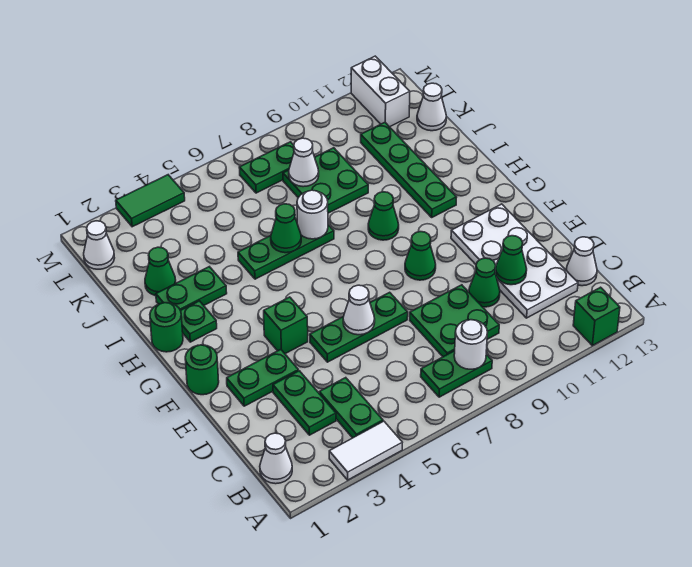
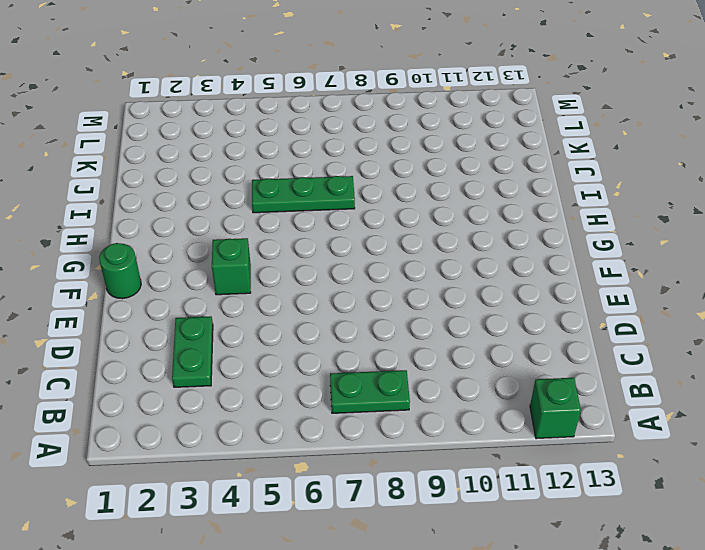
none -> white 1x2 tile [329,421,402,480]
none -> white 1x1 cone [260,433,292,484]
none -> green 1x2 plate [319,378,383,438]
none -> green 2x2 plate [410,285,499,357]

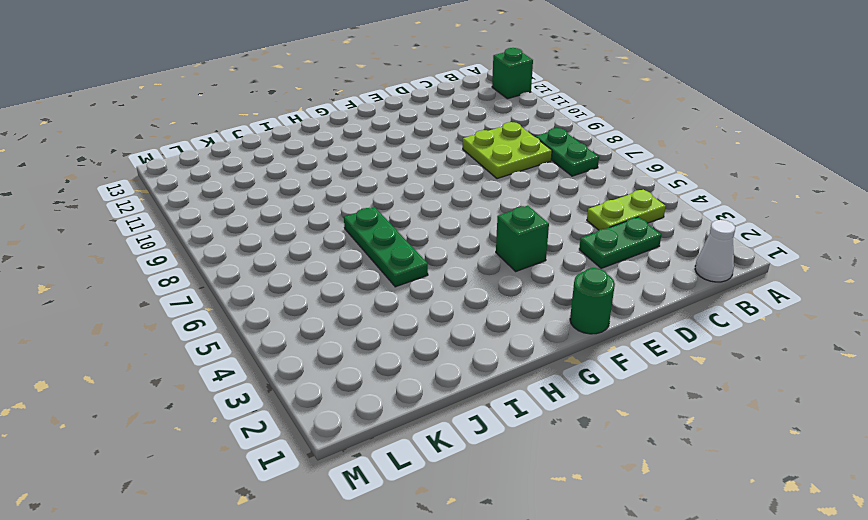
lime 1x2 plate [587,190,666,230] -> green 1x2 plate [319,378,383,438]
lime 2x2 plate [463,122,552,179] -> green 2x2 plate [410,285,499,357]
none -> white 1x2 tile [329,421,402,480]
none -> white 2x4 plate [451,204,578,318]
none -> white 1x1 cone [566,237,597,286]
none -> green 1x1 cone [469,258,500,307]

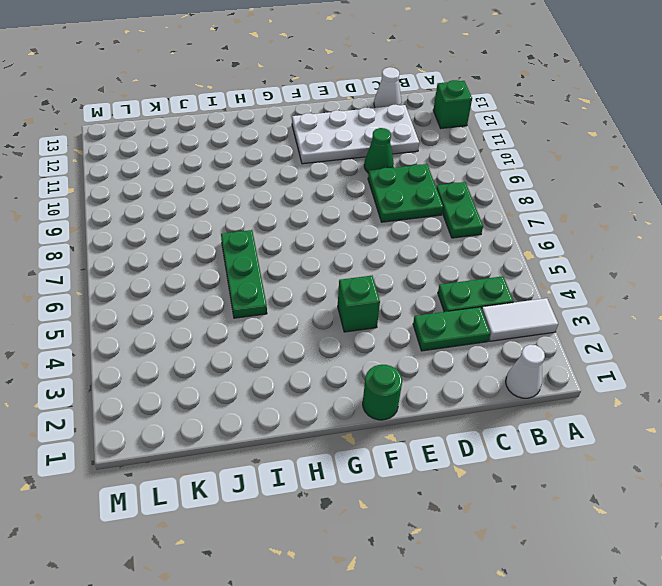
white 1x2 tile [482,298,558,341] -> white 1x2 tile turned to [329,421,402,480]
none -> green 1x2 plate [227,349,299,406]
none -> green 1x3 plate [310,292,408,362]
none -> green 1x1 cone [405,232,436,280]
none -> green 1x1 round brick [150,303,183,352]

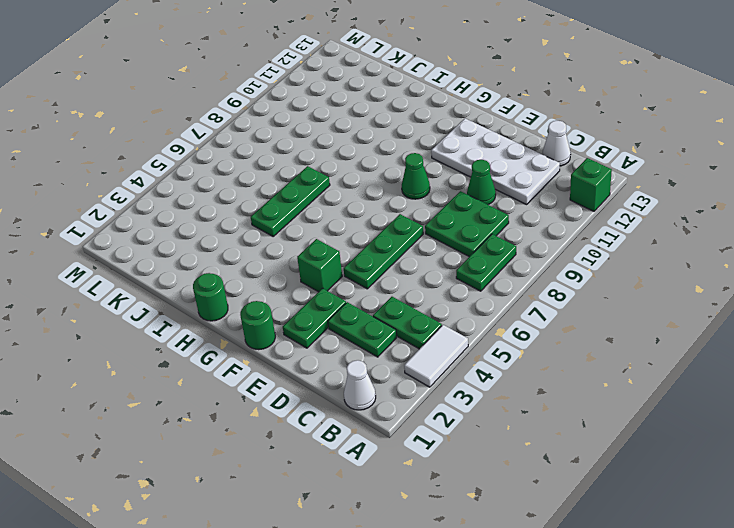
none -> green 1x1 plate [181,301,217,342]
none -> green 1x1 cone [368,192,399,240]
none -> green 1x4 plate [361,122,457,217]
none -> green 1x2 plate [156,267,227,310]

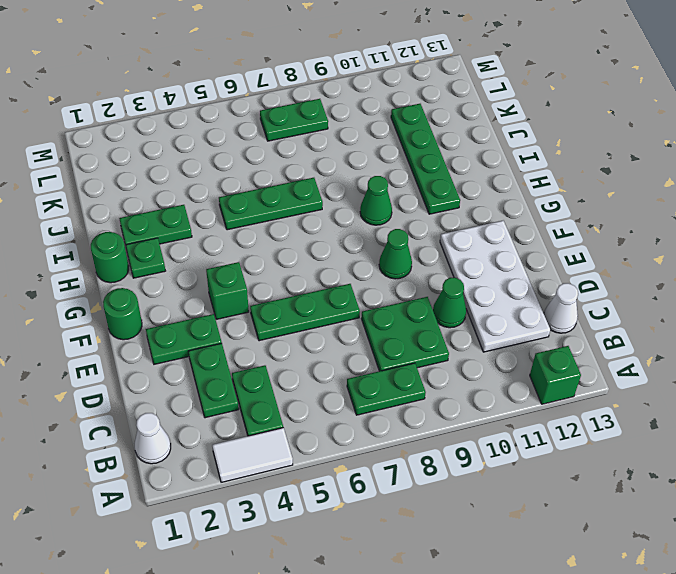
none -> green 1x1 cone [145,247,176,296]
none -> green 2x2 plate [283,148,368,213]
none -> white 1x1 cone [417,83,446,131]
none -> white 1x1 cone [84,221,114,269]

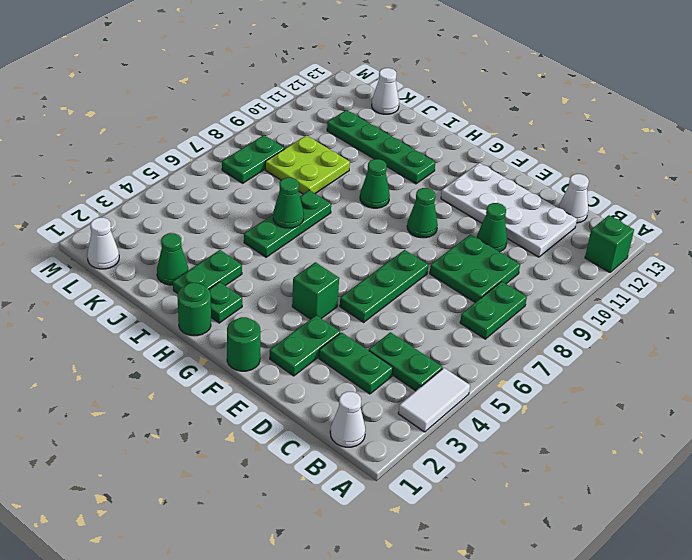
lime 2x2 plate [265,135,350,194] -> green 2x2 plate [283,148,368,213]
none -> white 1x2 brick [351,56,410,127]
none -> green 1x2 tile [116,175,185,227]
none -> white 1x1 round brick [454,320,487,369]
none -> green 1x1 cone [495,236,527,285]

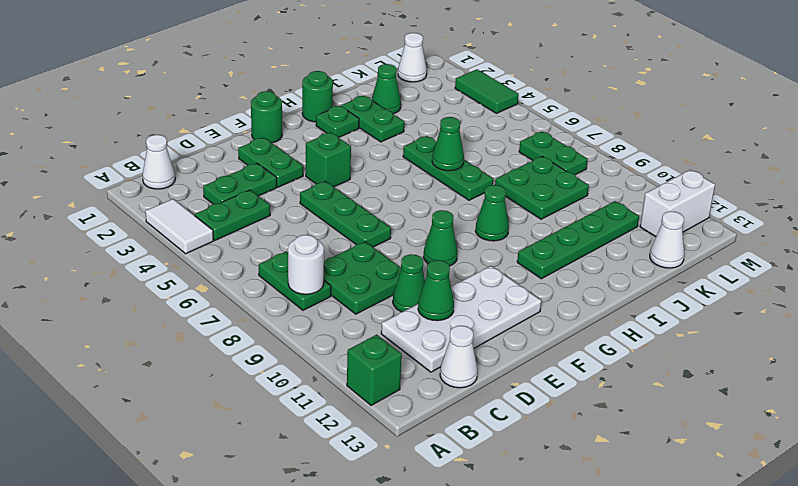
none -> white 1x1 cone [343,285,375,335]
none -> white 1x1 round brick [297,190,328,239]
none -> white 1x1 cone [289,138,319,187]

